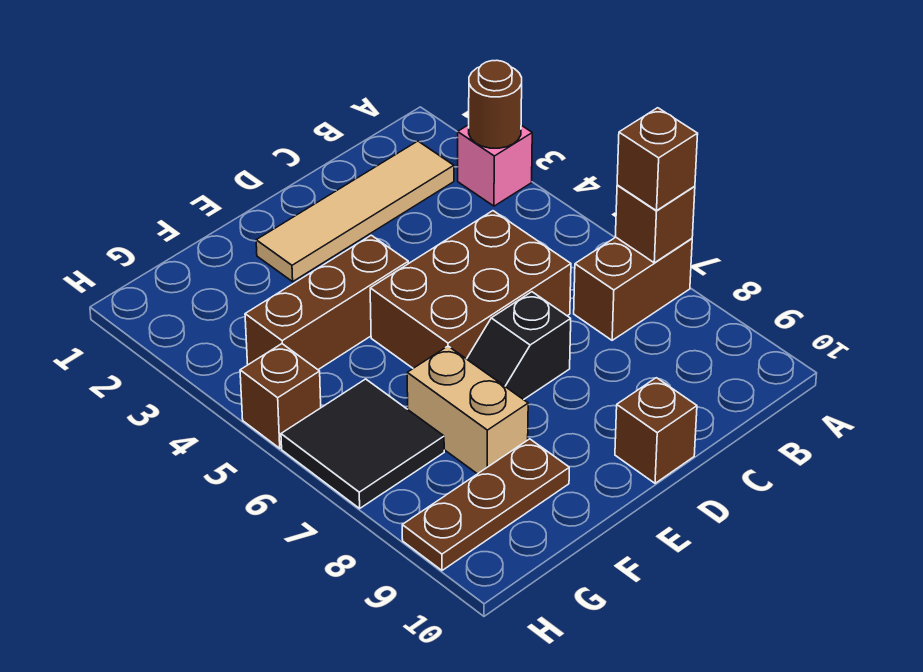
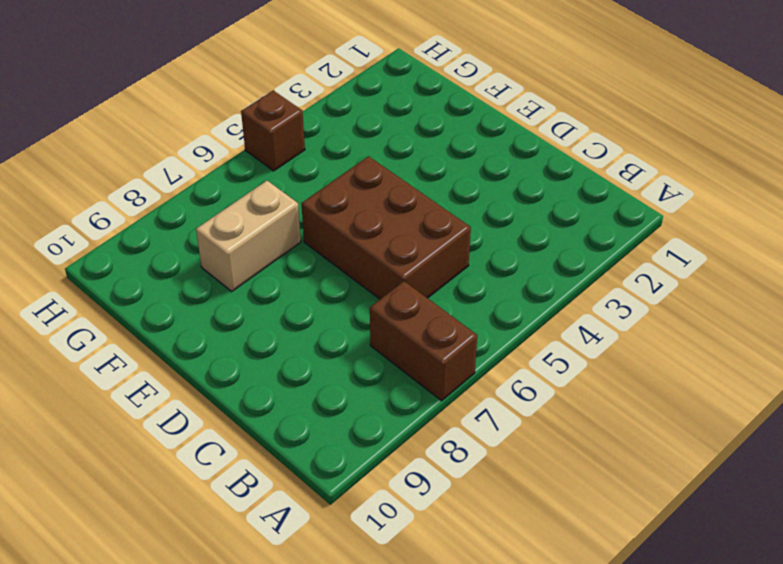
none -> pink 1x1 brick [458,125,532,206]
none -> tan 1x4 tile [256,141,454,282]
none -> black 1x2 slope [467,292,571,400]

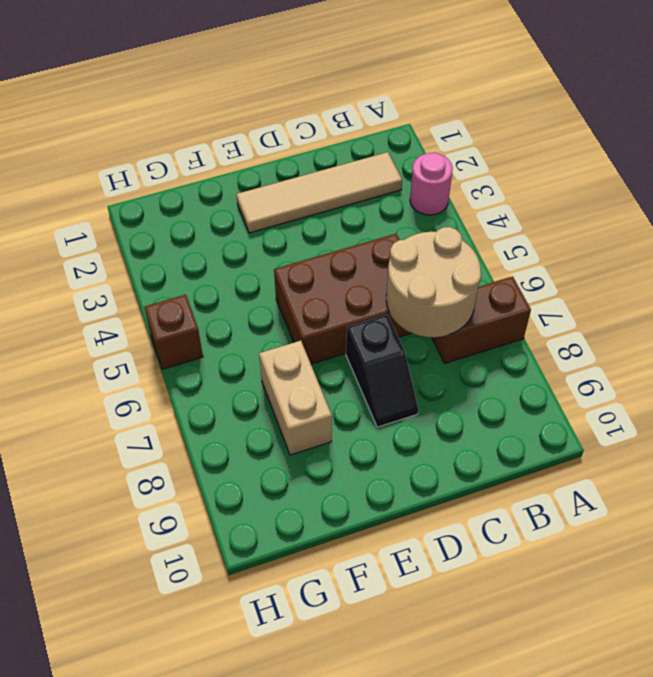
pink 1x1 round brick [410,153,453,215] -> pink 1x1 brick [458,125,532,206]
tan 2x2 round brick [386,227,481,337] -> none
black 1x2 slope [346,314,418,427] -> black 1x2 slope turned to [467,292,571,400]
none -> brown 1x1 brick [615,378,697,483]
none -> brown 1x3 brick [245,235,408,370]
none -> brown 1x3 plate [402,439,569,570]

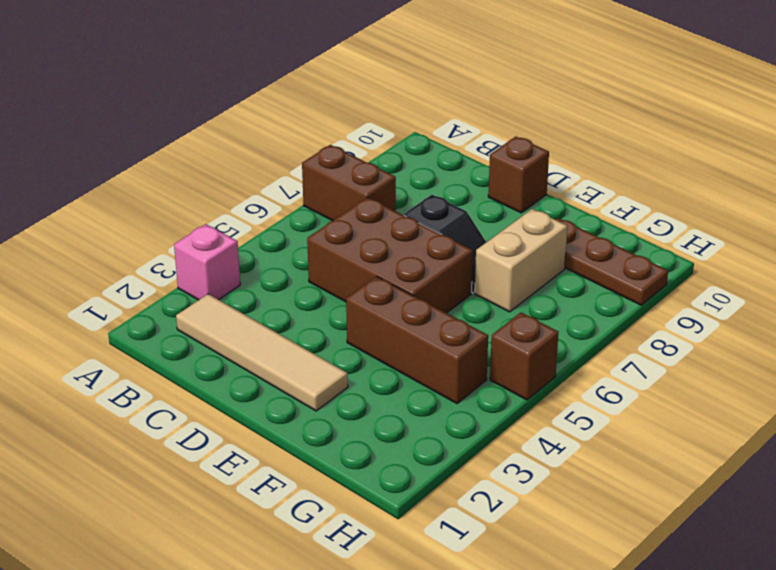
none -> black 2x2 tile [281,379,444,508]
none -> brown 1x1 round brick [469,60,522,148]
none -> brown 1x1 brick [615,185,695,263]

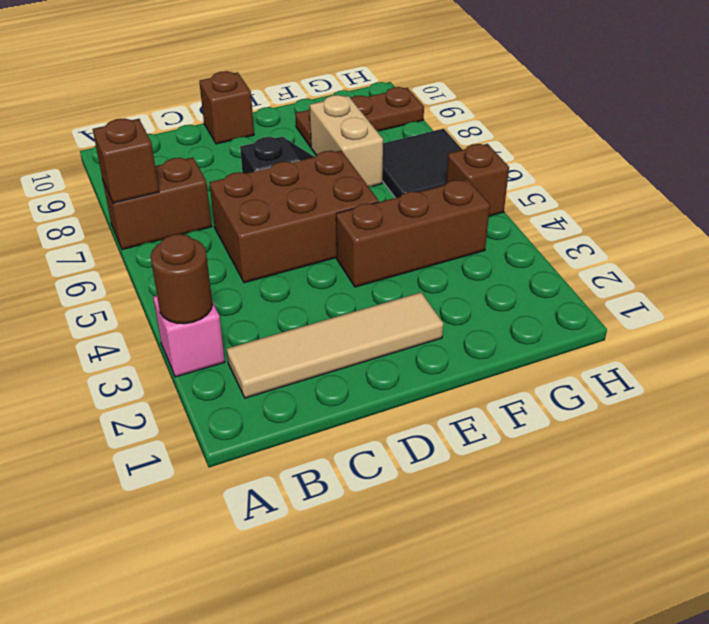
none -> brown 1x1 brick [617,108,698,211]

